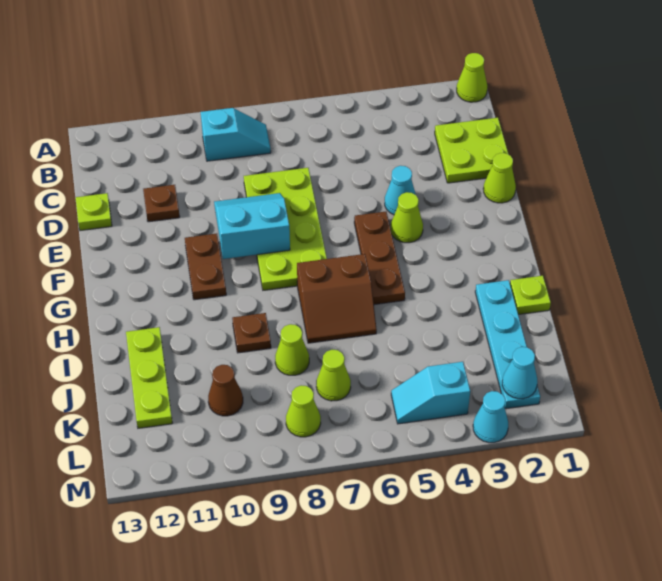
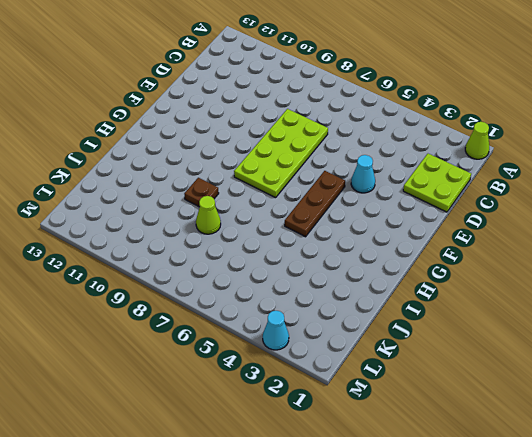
none -> cyan 1x2 slope [201,108,271,161]
none -> brown 1x1 plate [143,185,180,222]
none -> lime 1x1 plate [76,193,112,231]

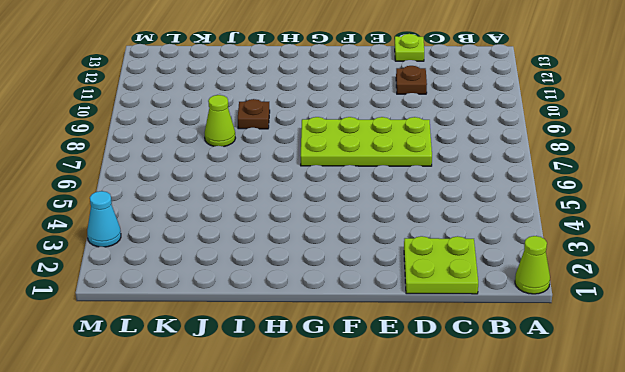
none -> cyan 1x2 slope [201,108,271,161]
none -> lime 1x1 cone [483,153,516,203]
none -> cyan 1x1 cone [385,166,416,215]

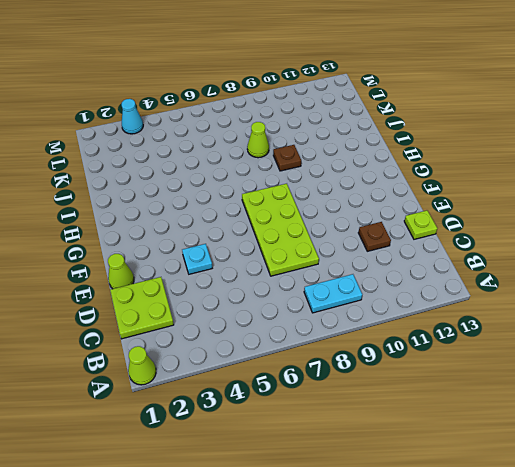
cyan 1x2 plate [304,274,362,313] -> cyan 1x2 slope [201,108,271,161]
cyan 1x1 plate [182,244,212,274] -> cyan 1x1 cone [385,166,416,215]
none -> lime 1x1 cone [391,192,423,243]
none -> brown 1x3 plate [354,212,405,305]
none -> brown 1x2 plate [185,234,226,300]

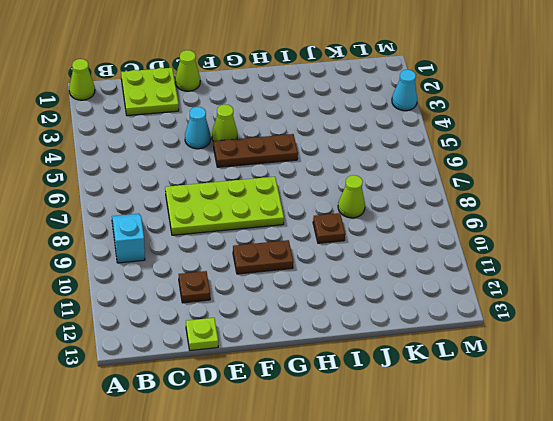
none -> brown 2x2 slope [297,254,377,343]
none -> lime 1x1 plate [510,276,551,315]
none -> cyan 1x4 plate [475,280,540,409]

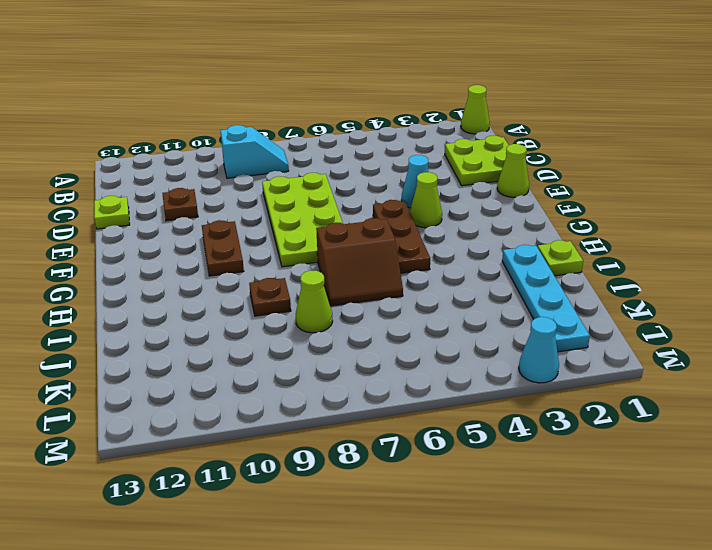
none -> lime 1x3 plate [126,327,172,428]
none -> lime 1x1 cone [316,350,351,401]
none -> brown 1x1 cone [208,365,243,416]

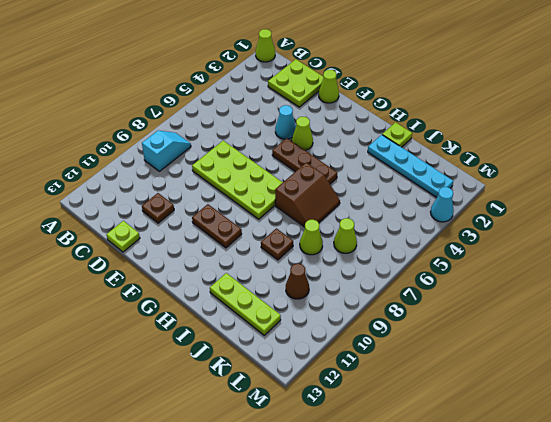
none -> cyan 1x2 slope [391,362,470,424]
none -> lime 1x1 cone [286,385,321,437]
none -> cyan 2x2 slope [214,193,290,259]

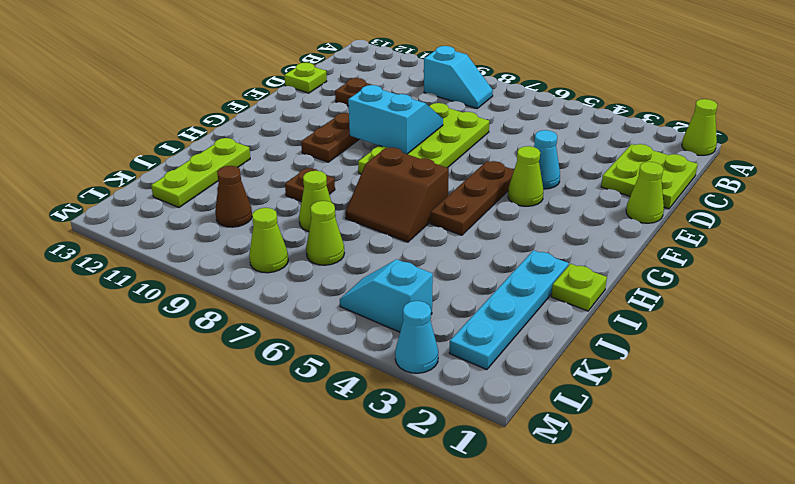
none -> cyan 1x1 cone [502,347,538,399]

